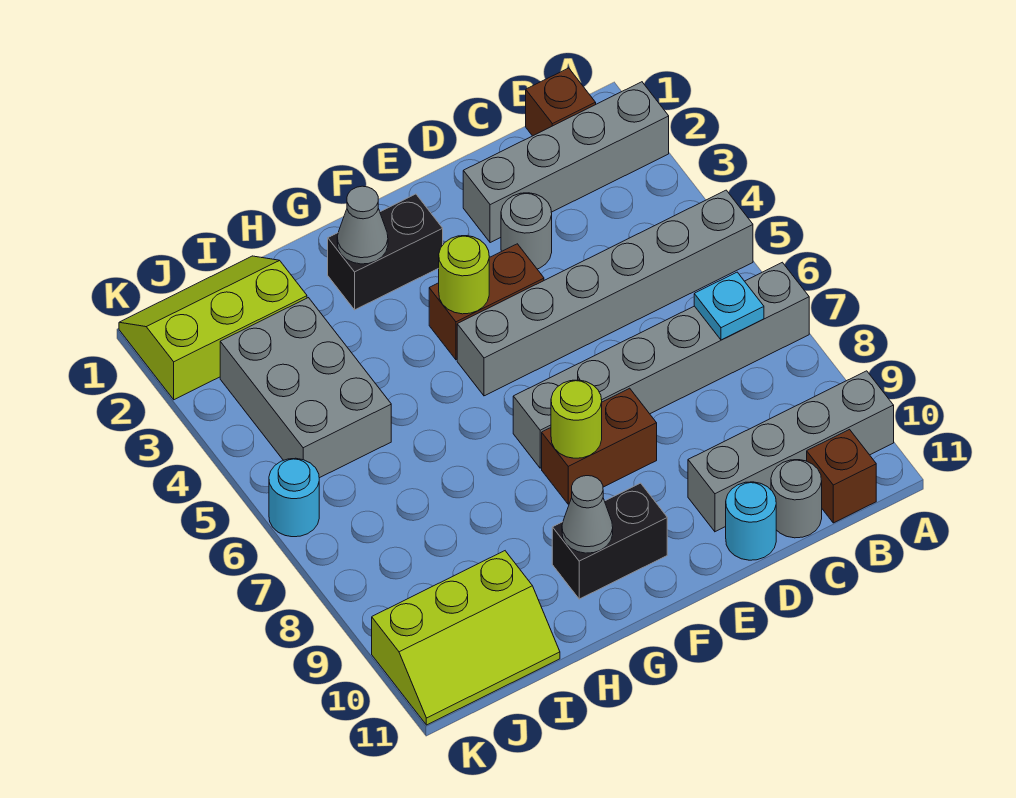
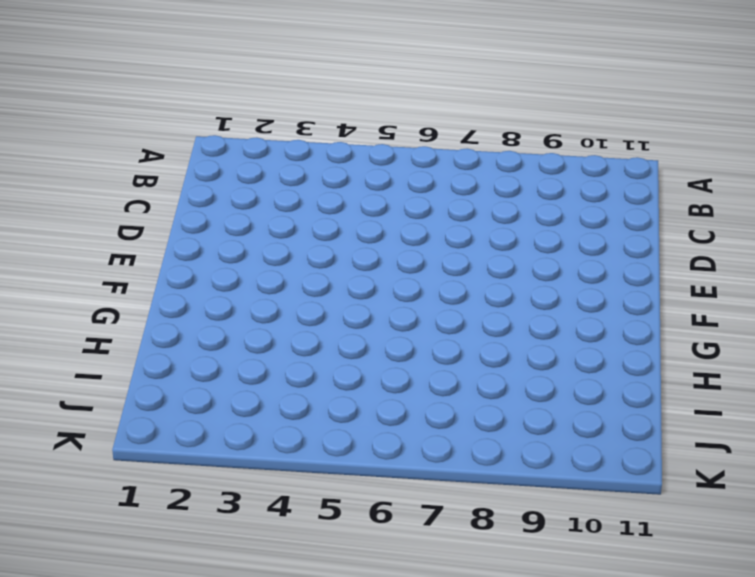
none -> grey 1x4 brick [463,82,669,243]
none -> grey 1x6 brick [457,190,753,396]
none -> grey 1x6 brick [513,262,809,468]

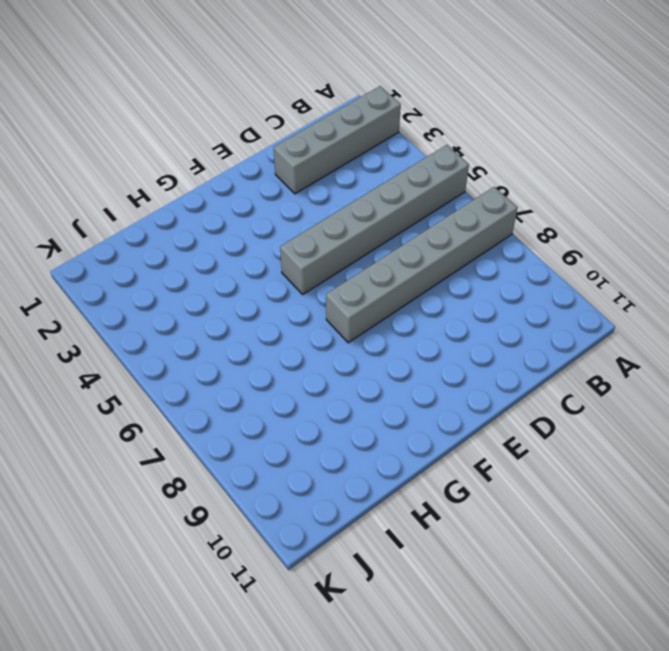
none -> grey 1x4 brick [688,371,894,532]
none -> brown 1x1 brick [526,68,596,136]
none -> brown 1x1 brick [807,430,876,523]

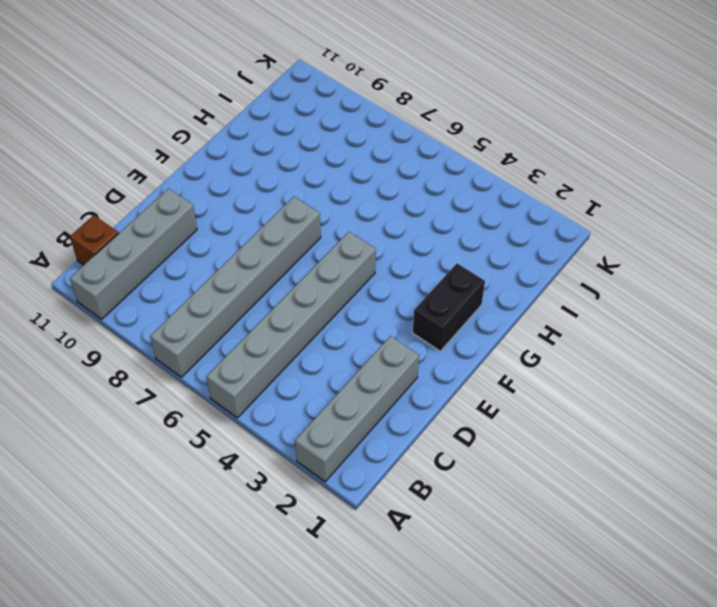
none -> brown 1x1 brick [526,68,596,136]
none -> grey 1x1 round brick [771,460,822,538]
none -> grey 1x1 round brick [501,193,552,269]

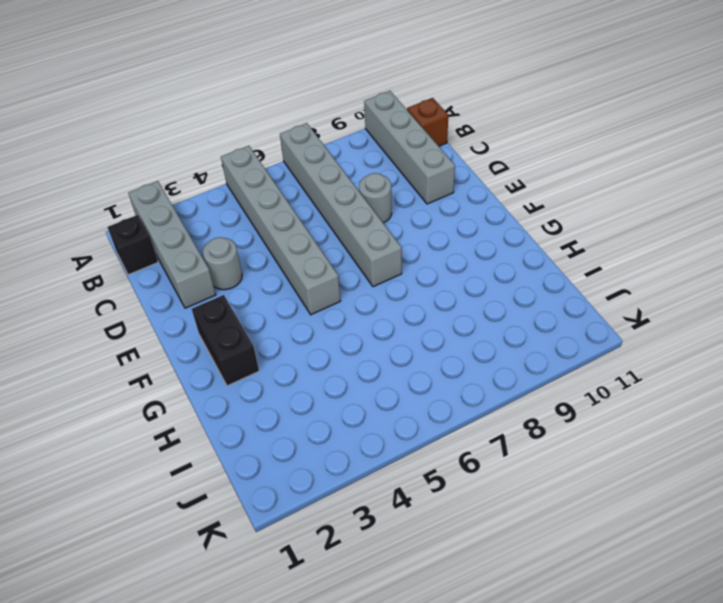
black 1x1 brick [107,215,158,275] -> brown 1x1 brick [526,68,596,136]
grey 1x1 round brick [359,173,392,223] -> grey 1x1 round brick moved to [771,460,822,538]
none -> cyan 1x1 round brick [726,482,776,560]
none -> brown 1x2 brick [429,244,544,360]
none -> brown 1x2 brick [542,388,657,504]

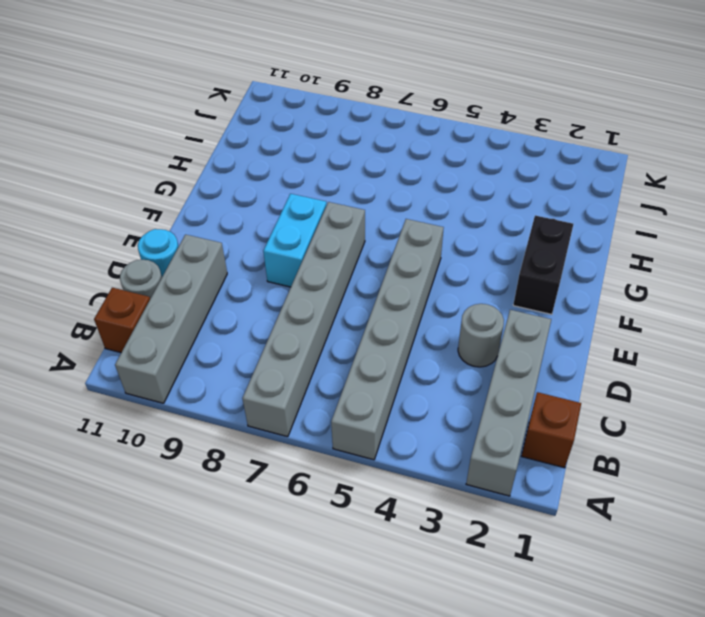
cyan 1x2 brick [263,194,327,287] -> brown 1x2 brick [542,388,657,504]
none -> brown 1x2 brick [429,244,544,360]
none -> black 1x2 brick [552,483,667,599]
none -> lime 2x3 slope [119,256,307,400]

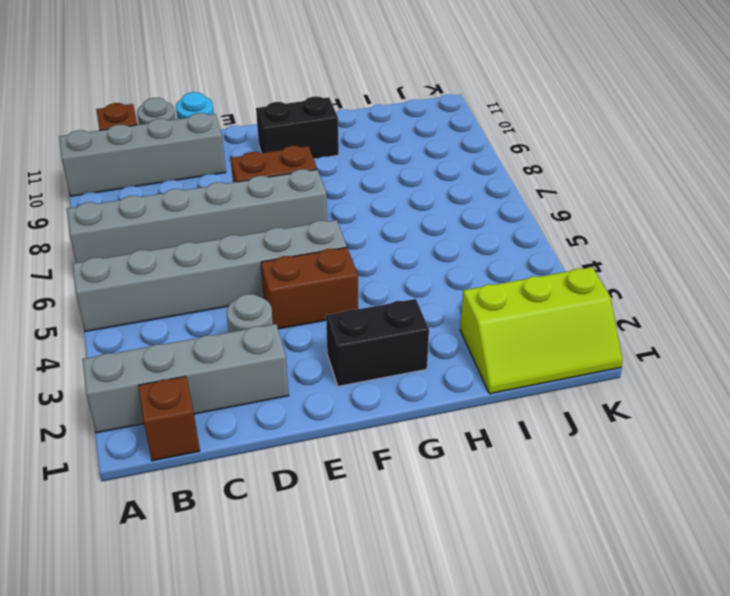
none -> grey 2x3 brick [220,298,391,478]
none -> lime 2x3 slope [372,551,560,725]
none -> cyan 1x1 round brick [269,458,319,537]

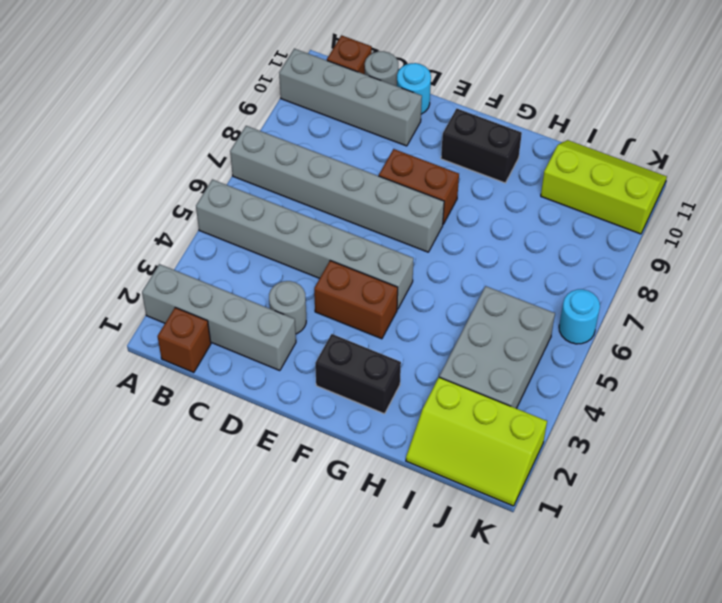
none -> cyan 1x1 plate [694,272,764,340]
none -> lime 1x1 round brick [439,236,489,314]
none -> lime 1x1 round brick [551,380,602,458]

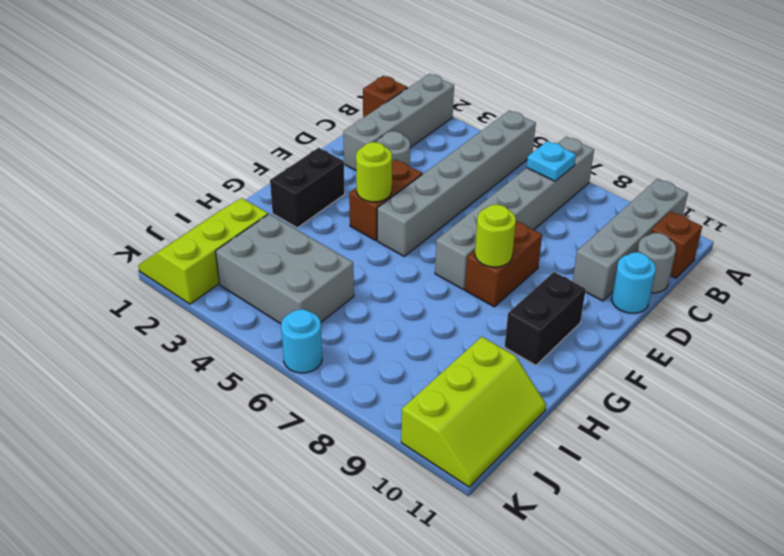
none -> grey 1x1 cone [337,186,388,264]
none -> grey 1x1 cone [562,476,613,553]

